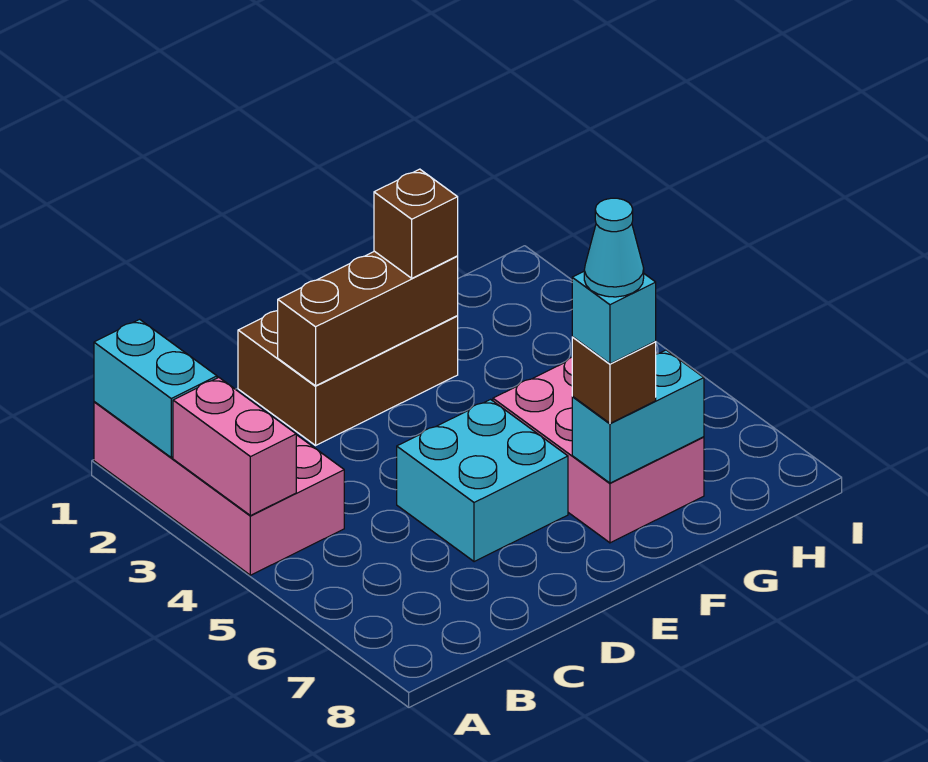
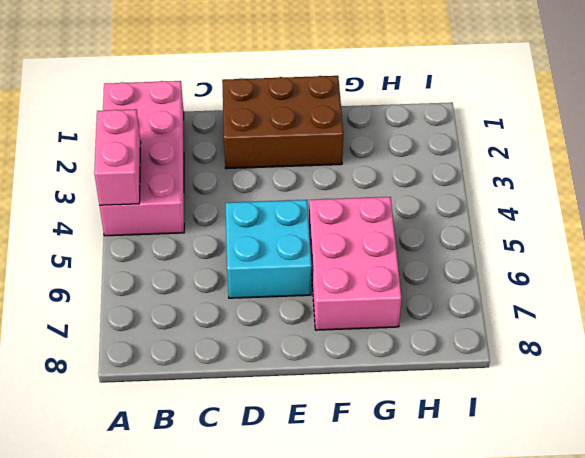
none -> cyan 1x2 brick [94,319,217,457]
none -> brown 1x3 brick [277,251,458,386]
none -> cyan 1x2 brick [572,350,704,483]

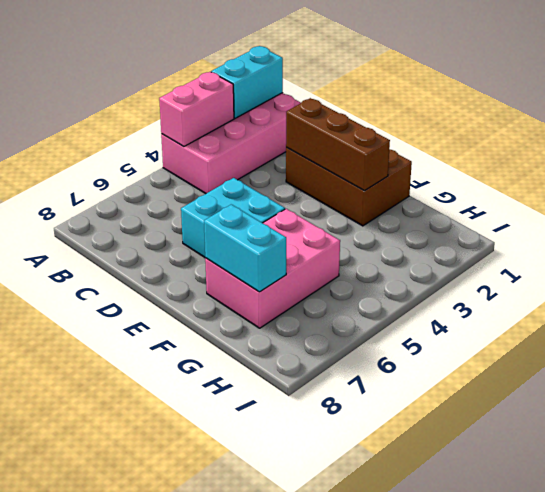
none -> brown 1x1 brick [374,169,458,278]
none -> brown 1x1 brick [572,337,656,423]
none -> cyan 1x1 brick [572,272,656,364]

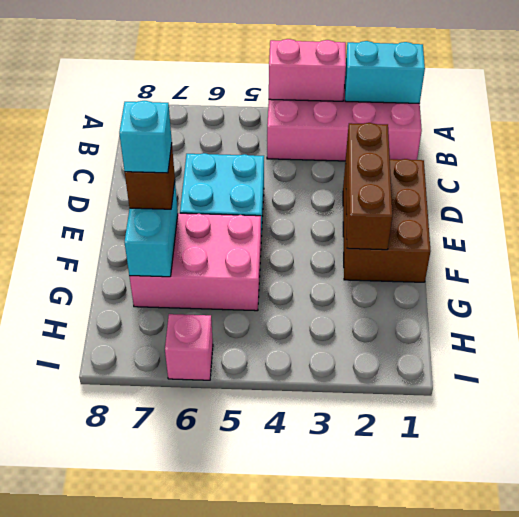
pink 1x1 brick [165,314,213,380] -> none
none -> brown 1x1 brick [374,169,458,278]
none -> cyan 1x1 cone [584,198,644,297]

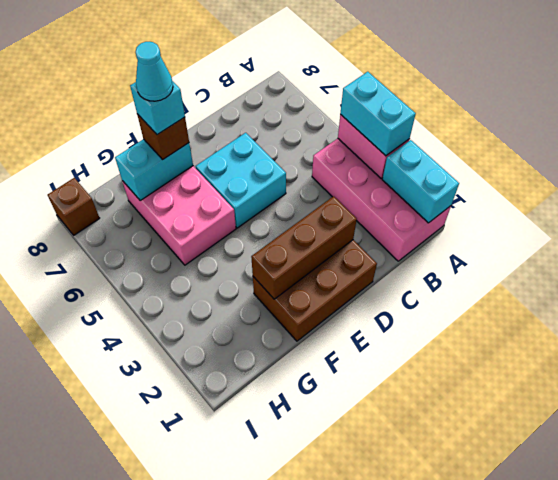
cyan 1x2 brick [340,72,416,156] -> none
brown 1x1 brick [48,178,100,235] -> brown 1x1 brick moved to [374,169,458,278]

